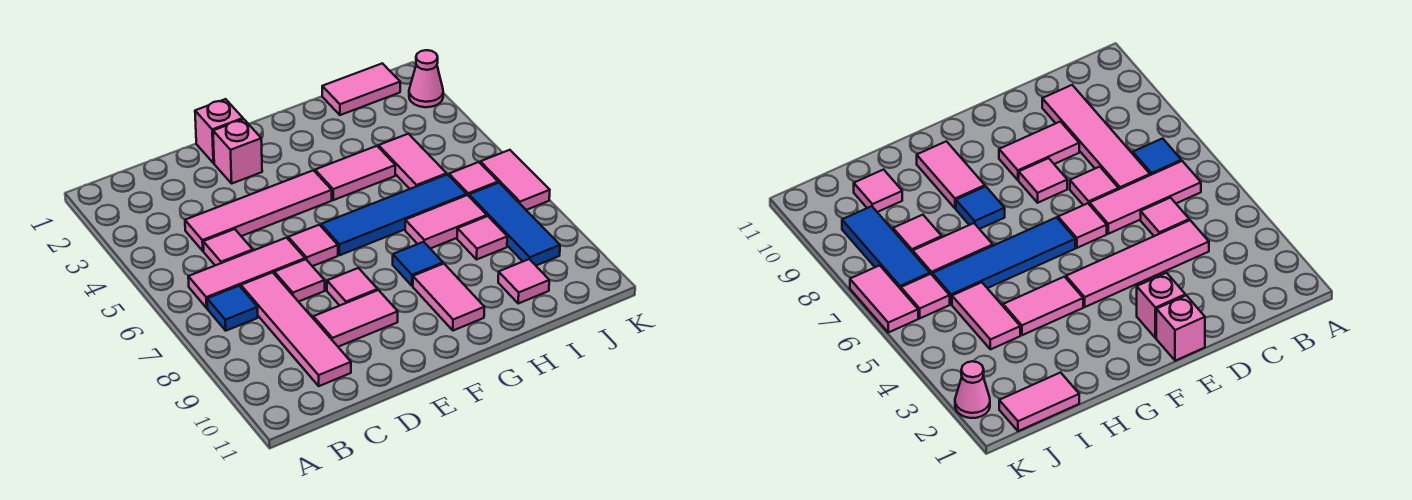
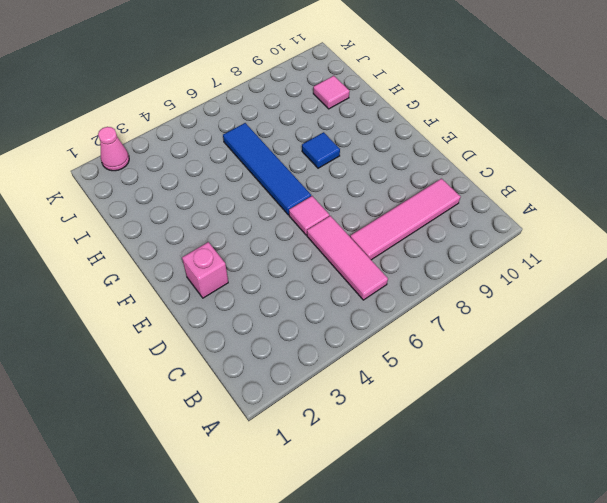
none -> blue 1x1 tile [207,286,258,331]
none -> pink 1x4 tile [185,170,332,251]
none -> pink 1x1 tile [203,229,253,265]

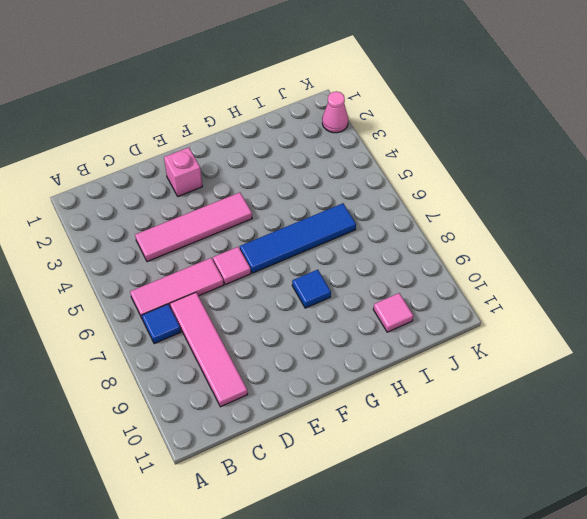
none -> pink 1x1 tile [203,229,253,265]
none -> pink 1x1 tile [274,259,325,302]
none -> pink 1x2 tile [313,290,398,347]

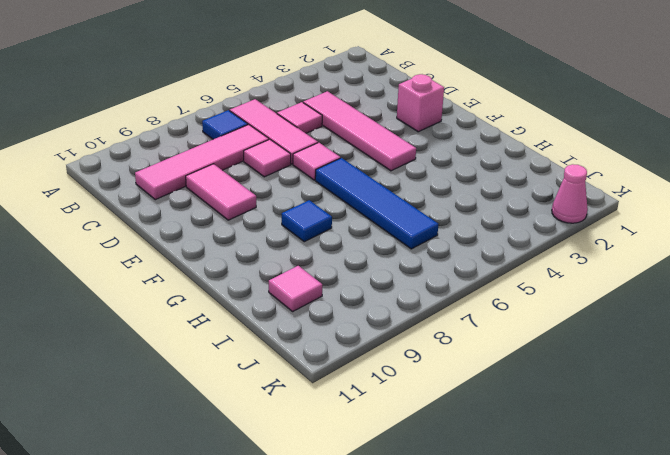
none -> pink 1x1 brick [195,99,243,163]
none -> pink 1x1 tile [327,268,378,305]
none -> pink 1x2 tile [315,146,395,200]

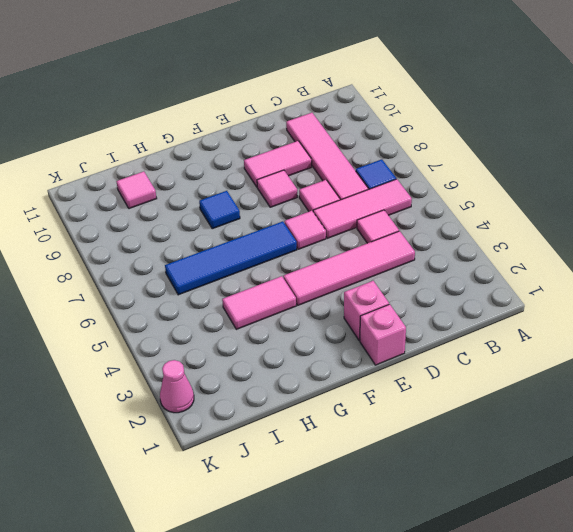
none -> pink 1x2 tile [413,264,484,331]
none -> pink 1x2 tile [405,195,487,249]
none -> pink 1x2 tile [322,63,400,115]

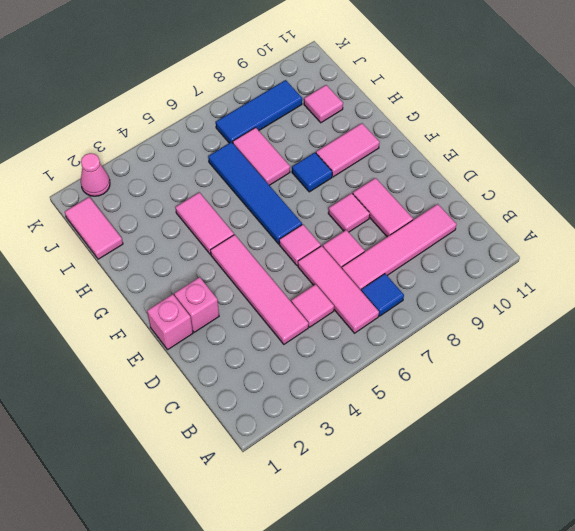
none -> pink 1x2 tile [379,134,447,189]
none -> pink 1x1 tile [457,216,507,259]
none -> pink 1x1 tile [449,162,498,196]

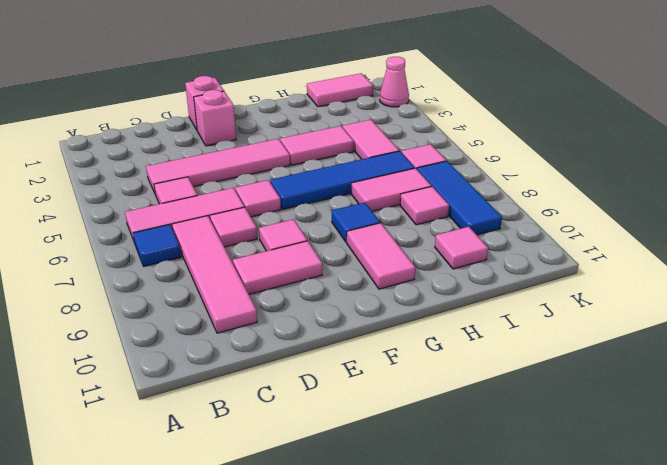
none -> pink 1x2 tile [480,150,550,210]

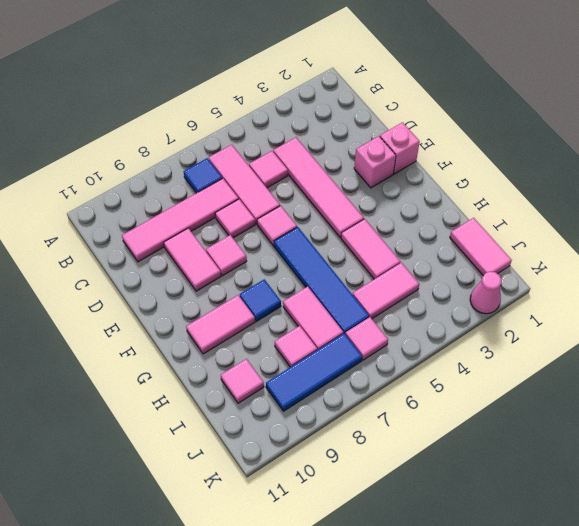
none -> pink 1x2 tile [480,150,550,210]

